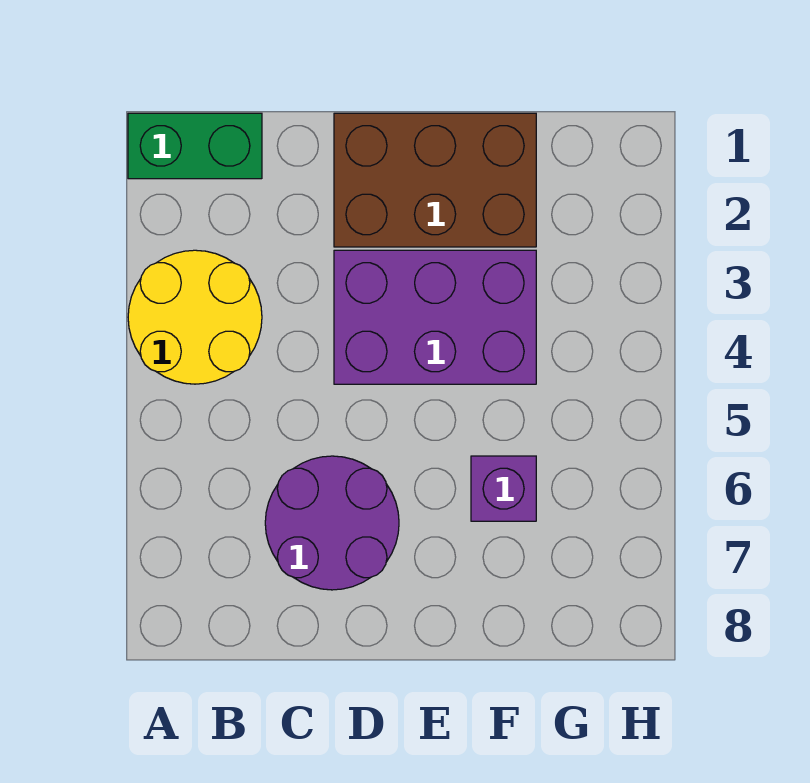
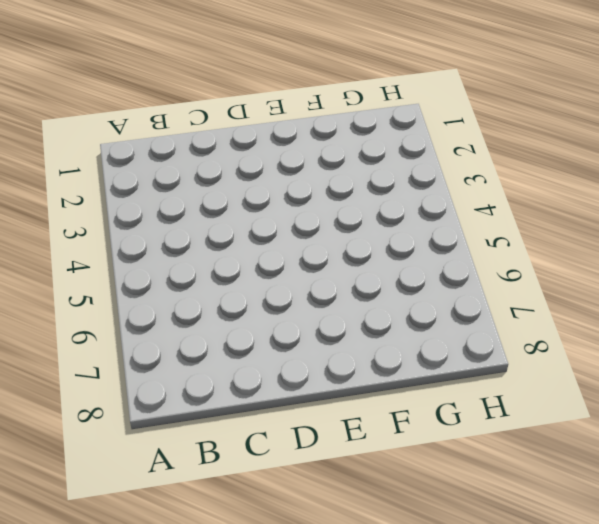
none -> green 1x2 brick [128,113,262,179]
none -> yellow 2x2 round brick [128,250,262,384]

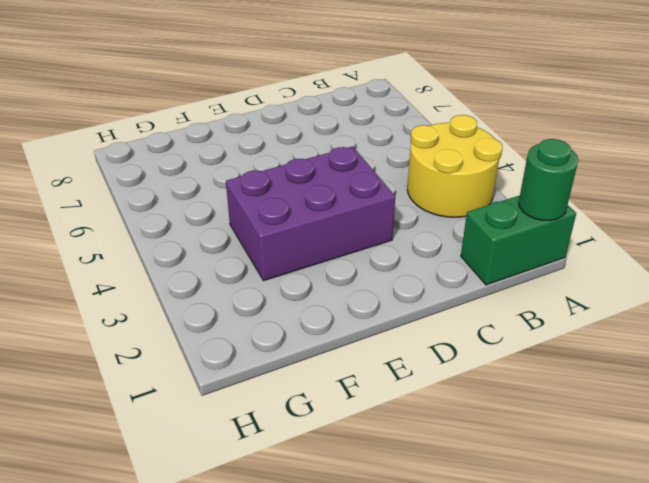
green 1x1 round brick [519,139,578,220] -> none
none -> purple 2x2 round brick [265,456,399,590]
none -> brown 2x3 brick [334,113,536,247]

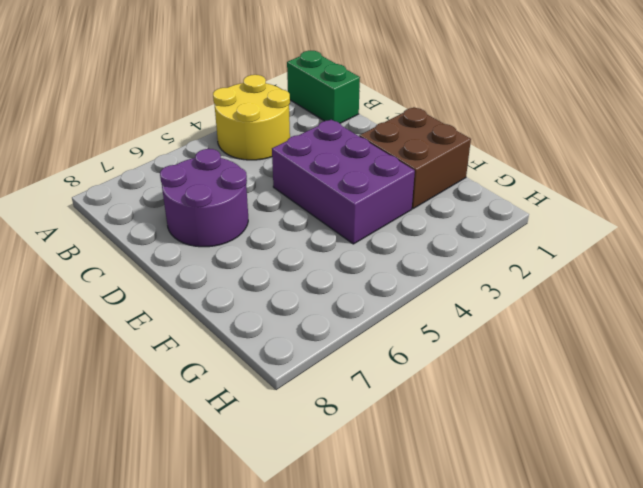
brown 2x2 brick [359,107,471,209] -> brown 2x3 brick [334,113,536,247]
none -> purple 1x1 brick [471,456,536,521]

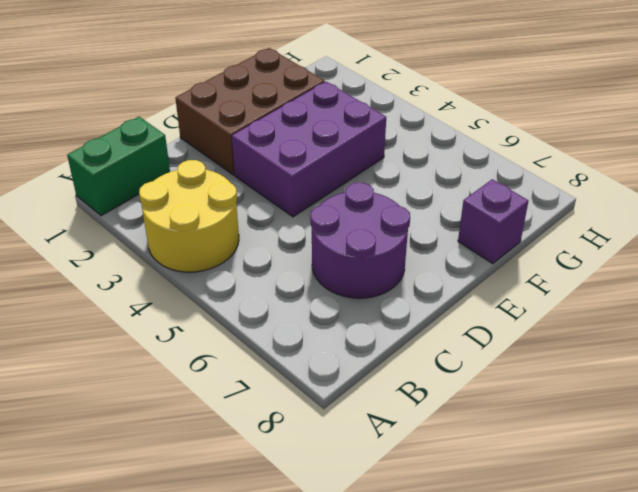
purple 1x1 brick [458,179,528,264] -> purple 1x1 brick moved to [471,456,536,521]

